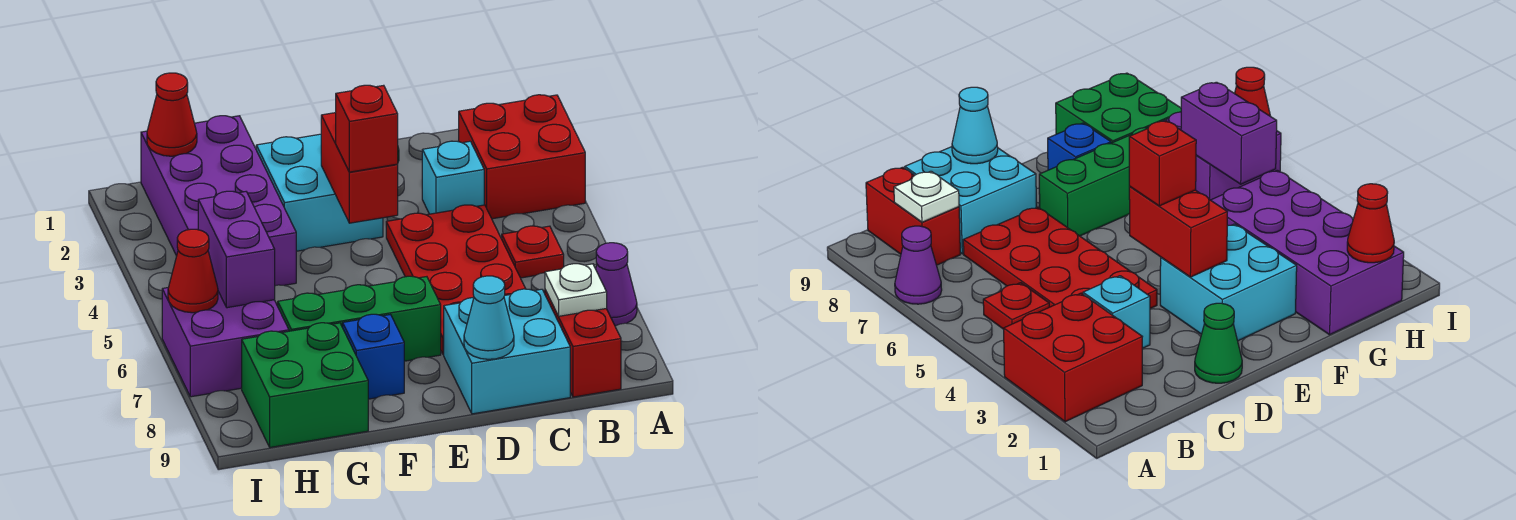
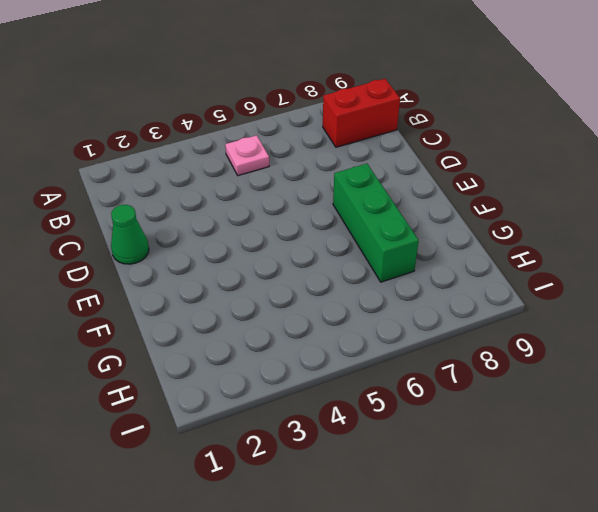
pink 1x1 plate [225,135,269,176] -> red 1x1 plate [502,226,564,278]
none -> red 2x2 brick [459,95,585,219]
none -> purple 1x1 cone [596,243,637,326]
none -> cyan 1x1 brick [422,141,484,214]

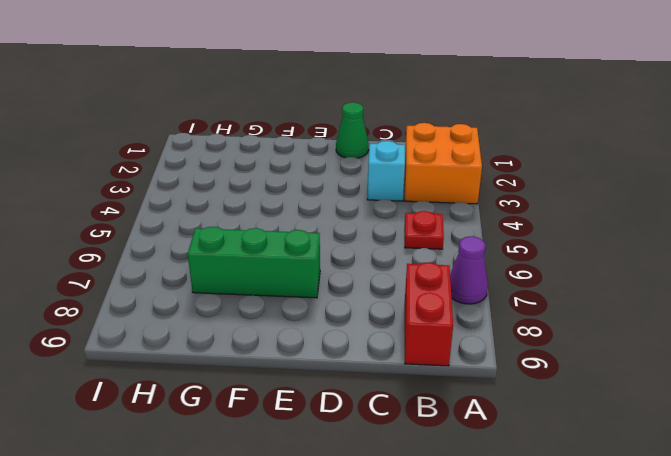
orange 2x2 brick [405,123,482,204] -> red 2x2 brick [459,95,585,219]
none -> red 2x4 plate [386,205,526,355]
none -> cyan 2x2 brick [444,289,570,414]
none -> cyan 2x2 brick [256,134,383,251]

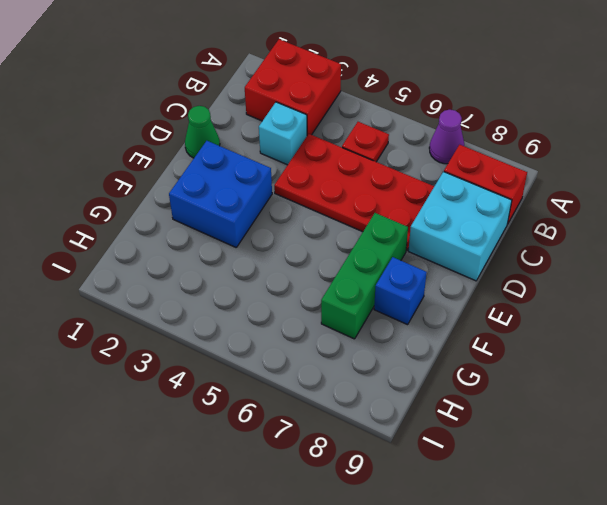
blue 2x2 brick [169,141,272,247] -> cyan 2x2 brick [256,134,383,251]
none -> purple 2x4 brick [141,116,296,286]
none -> green 2x2 brick [242,323,368,447]
none -> purple 2x2 brick [162,288,289,397]

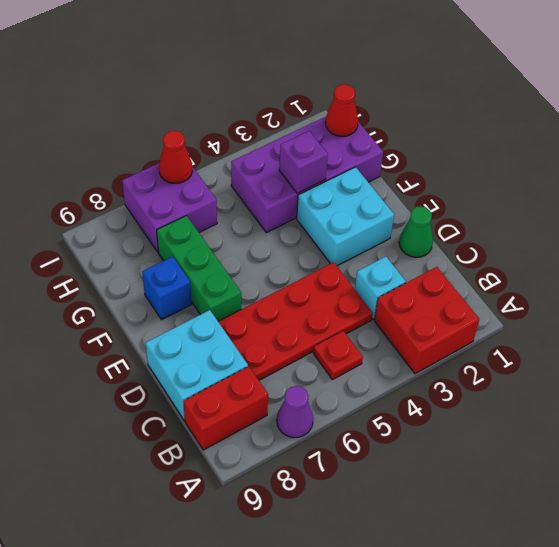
purple 1x1 brick [279,131,328,193] -> none
none -> green 2x2 brick [242,323,368,447]
none -> white 1x1 plate [545,264,607,316]
none -> cyan 1x1 cone [464,276,514,359]

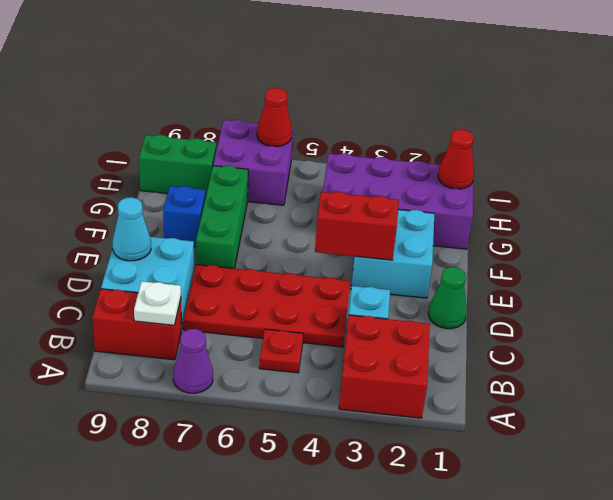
green 1x2 brick [139,135,216,194] -> green 2x2 brick [242,323,368,447]
none -> purple 1x2 brick [198,191,275,308]
none -> red 1x1 brick [336,85,398,172]

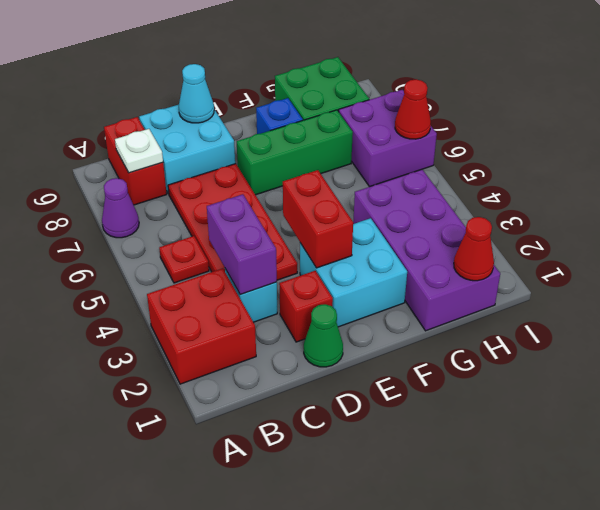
purple 1x2 brick [207,194,277,295] -> purple 1x2 brick moved to [198,191,275,308]
red 1x1 brick [279,271,333,342] -> red 1x1 brick moved to [336,85,398,172]

